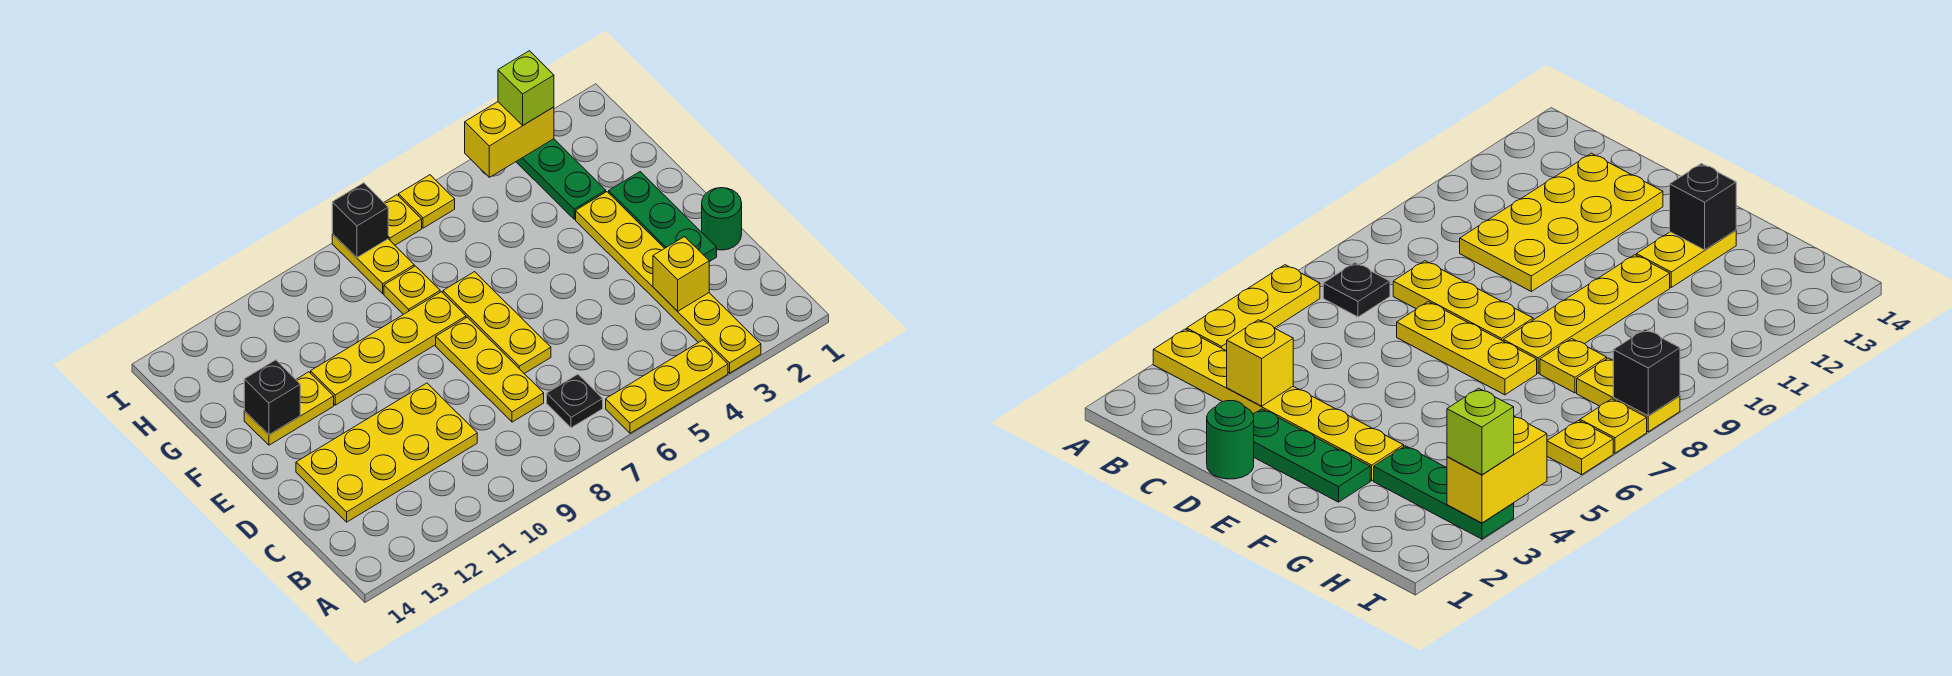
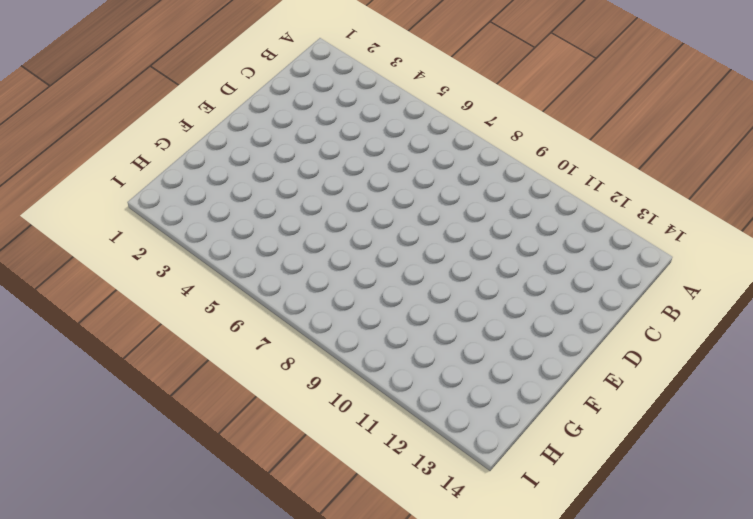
none -> yellow 1x6 plate [576,192,761,373]
none -> yellow 1x3 plate [606,340,728,433]
none -> black 1x1 plate [547,374,603,428]

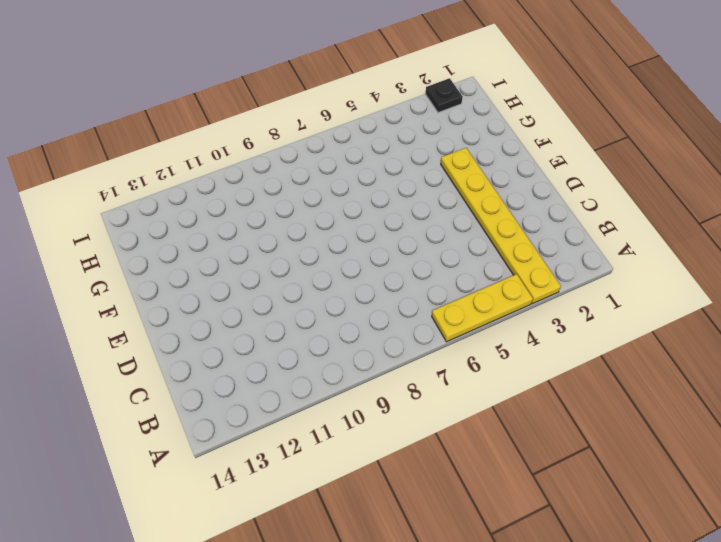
black 1x1 plate [426,78,463,113] -> black 1x1 plate moved to [547,374,603,428]
none -> yellow 1x3 plate [436,317,544,422]
none -> yellow 2x4 plate [296,383,477,522]
none -> green 1x1 round brick [702,188,742,250]

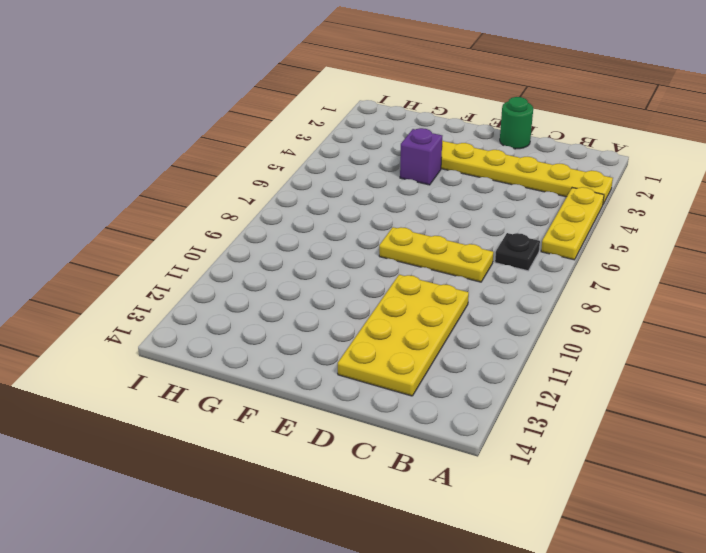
purple 1x1 brick [400,128,442,185] -> none
none -> green 1x3 plate [609,172,717,262]
none -> yellow 1x3 plate [443,272,551,374]
none -> yellow 1x4 plate [311,292,466,405]

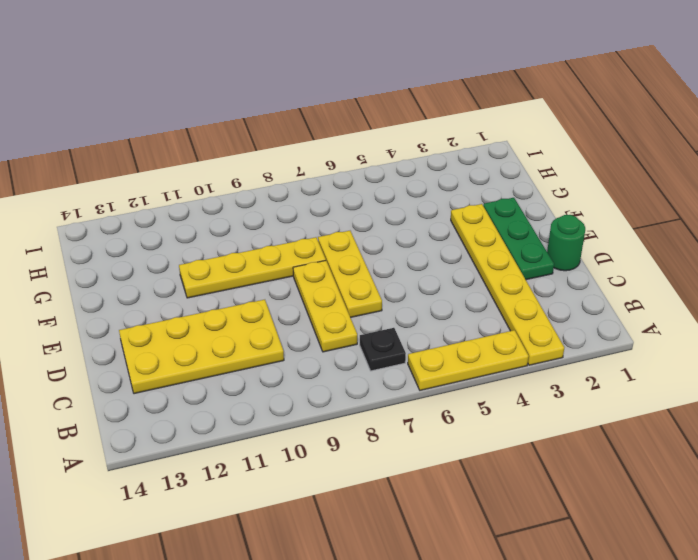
none -> yellow 1x2 plate [244,372,334,445]
none -> green 1x3 plate [516,139,606,219]
none -> yellow 1x1 plate [384,266,440,314]

